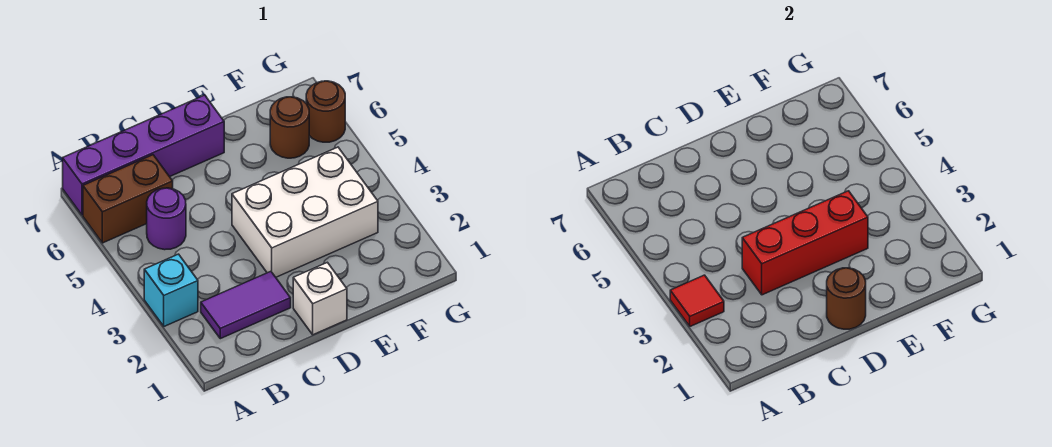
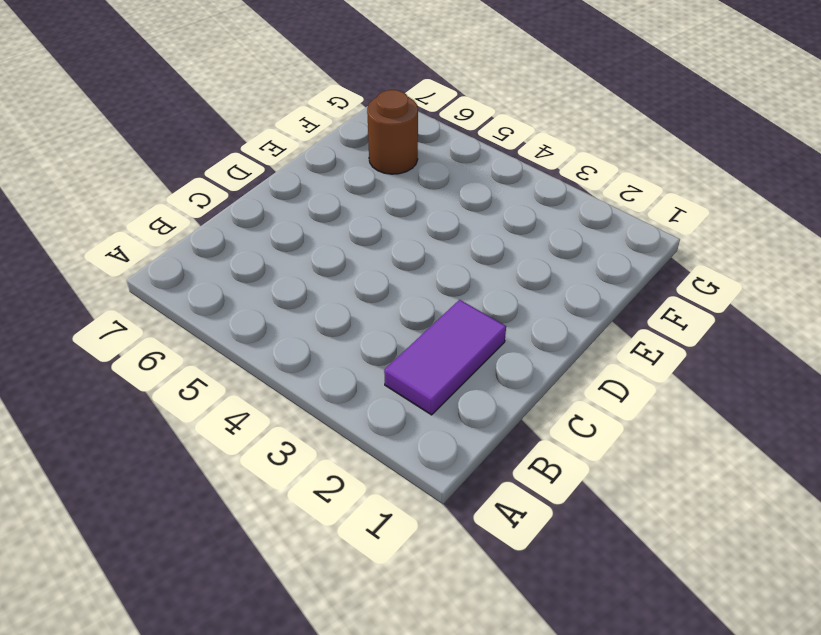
none -> cyan 1x1 brick [144,254,198,326]
none -> brown 1x2 brick [83,155,173,243]
none -> purple 1x4 brick [63,95,224,215]

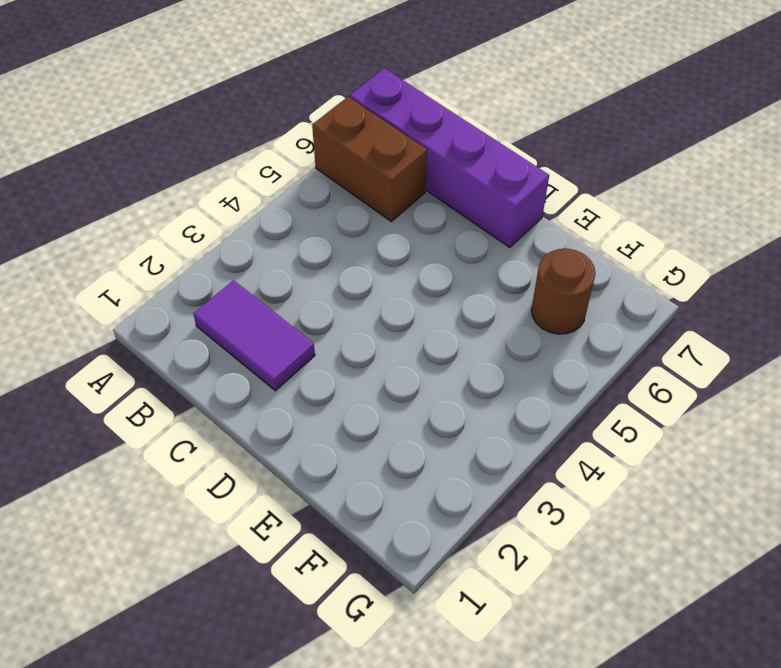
none -> cyan 1x1 brick [144,254,198,326]
none -> purple 1x1 round brick [147,188,186,250]
none -> white 1x1 brick [293,262,347,335]

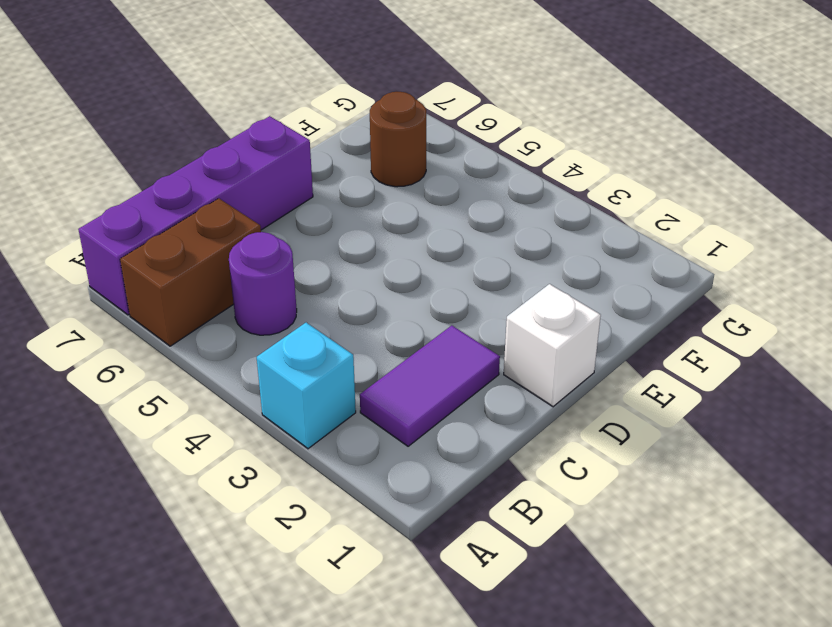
none -> white 2x3 brick [232,147,378,277]
none -> brown 1x1 round brick [306,81,345,142]
none -> red 1x1 tile [670,275,724,326]

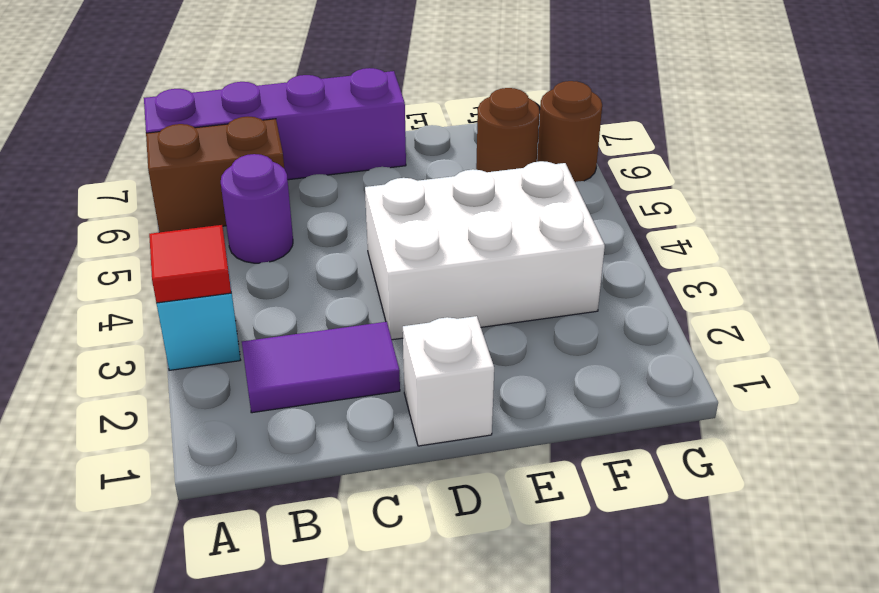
none -> red 1x3 brick [742,191,868,295]
none -> brown 1x1 round brick [827,268,866,329]

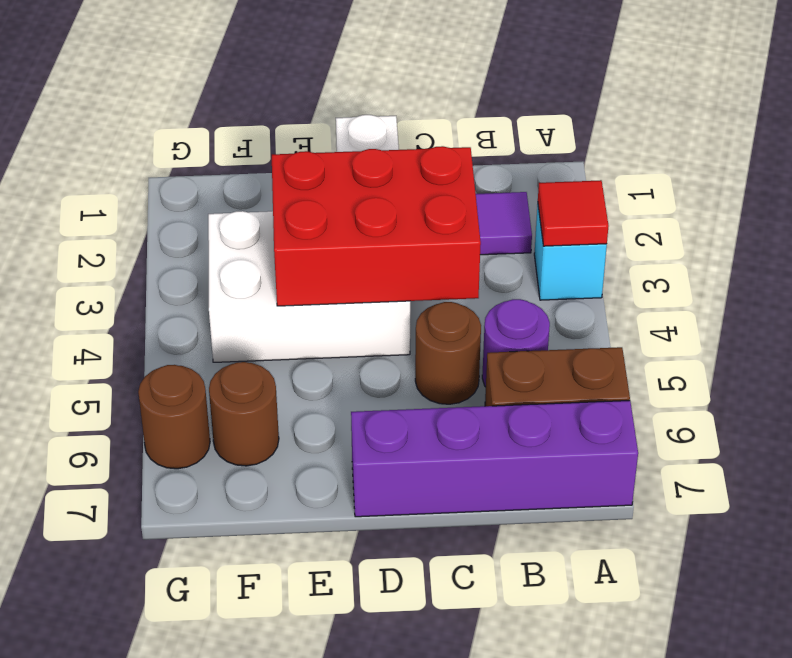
red 2x3 brick [272,146,481,306] -> red 1x3 brick [742,191,868,295]
brown 1x1 round brick [415,302,481,404] -> brown 1x1 round brick moved to [827,268,866,329]

